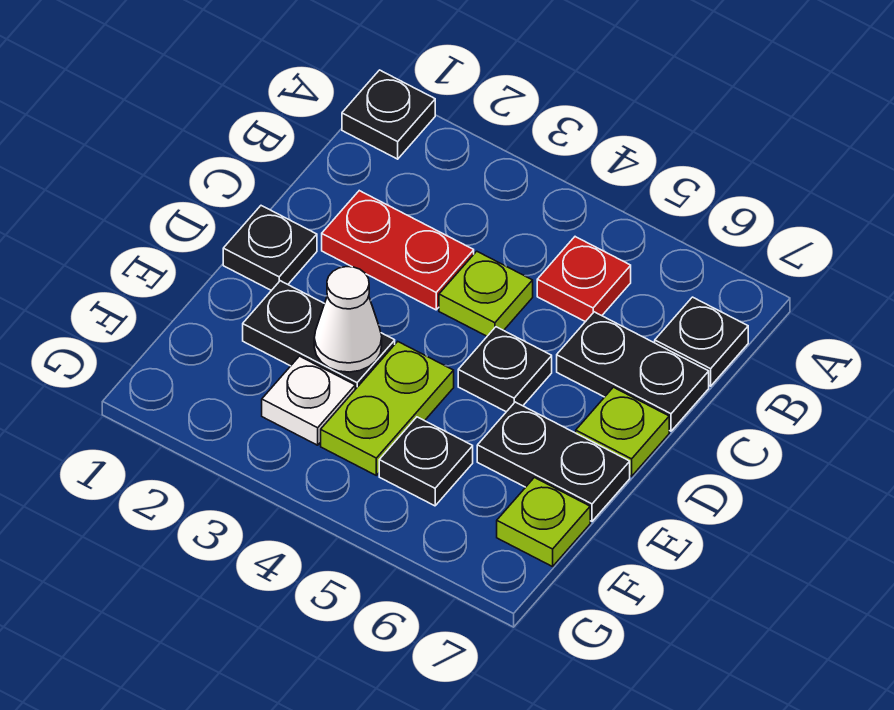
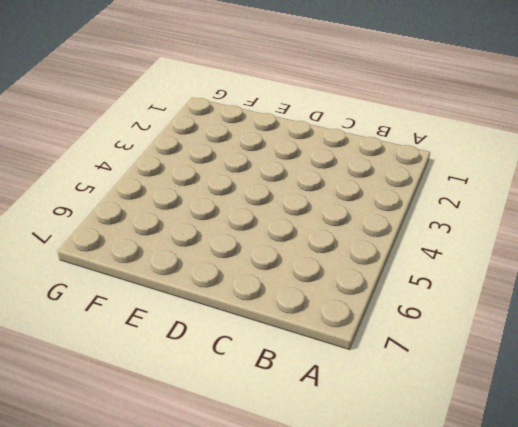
none -> black 1x1 plate [342,70,435,159]
none -> red 1x1 plate [537,237,631,322]
none -> black 1x1 plate [655,297,748,386]

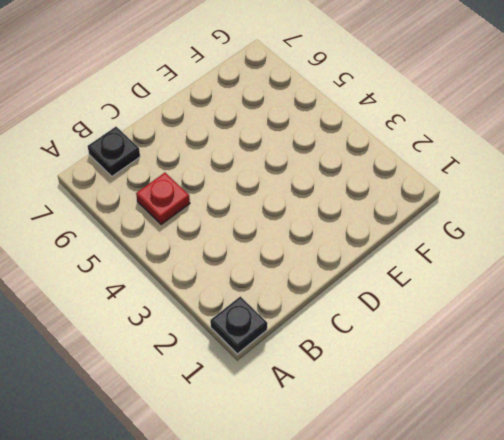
none -> red 1x2 plate [322,191,474,310]
none -> lime 1x1 plate [439,251,533,336]
none -> black 1x2 plate [557,312,709,431]

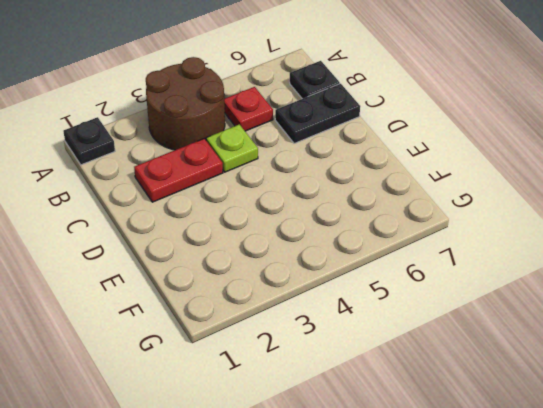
brown 2x2 round brick [146,57,225,150] -> none
none -> black 1x1 plate [223,206,317,290]
none -> black 1x1 plate [458,327,552,412]
none -> lime 1x1 plate [576,387,669,476]

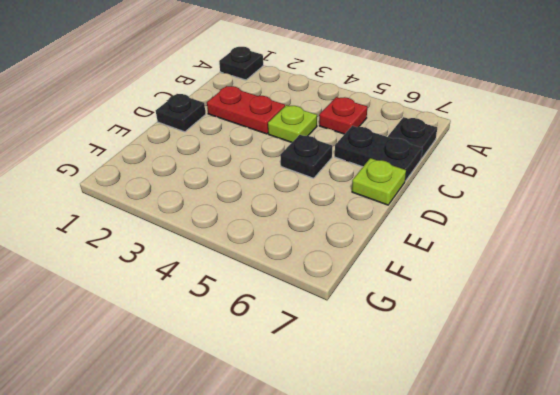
none -> black 1x2 plate [243,281,395,389]
none -> lime 1x2 plate [321,342,454,475]
none -> black 1x2 plate [477,402,630,521]

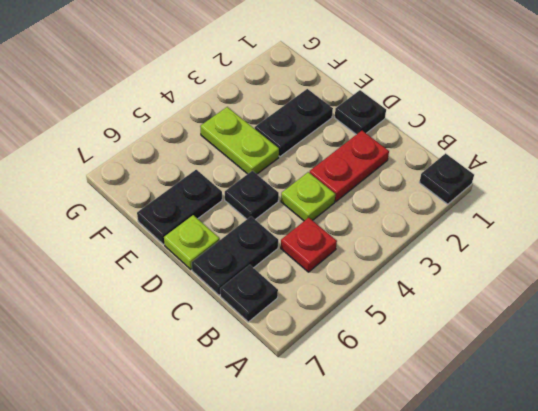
none -> white 1x1 plate [262,356,355,445]
none -> black 1x1 plate [379,417,473,506]
none -> lime 1x1 plate [497,478,590,567]

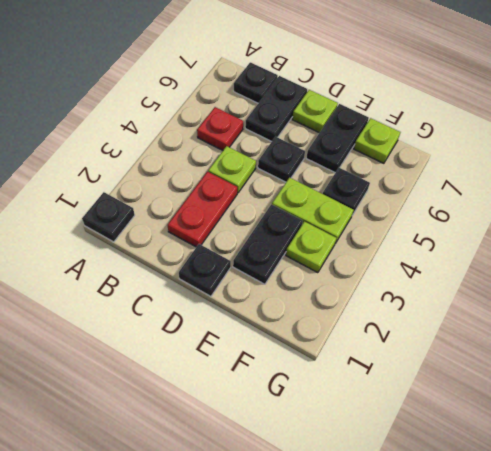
lime 1x1 plate [286,222,336,273] -> white 1x1 plate [262,356,355,445]
none -> white 1x1 cone [314,267,382,372]

